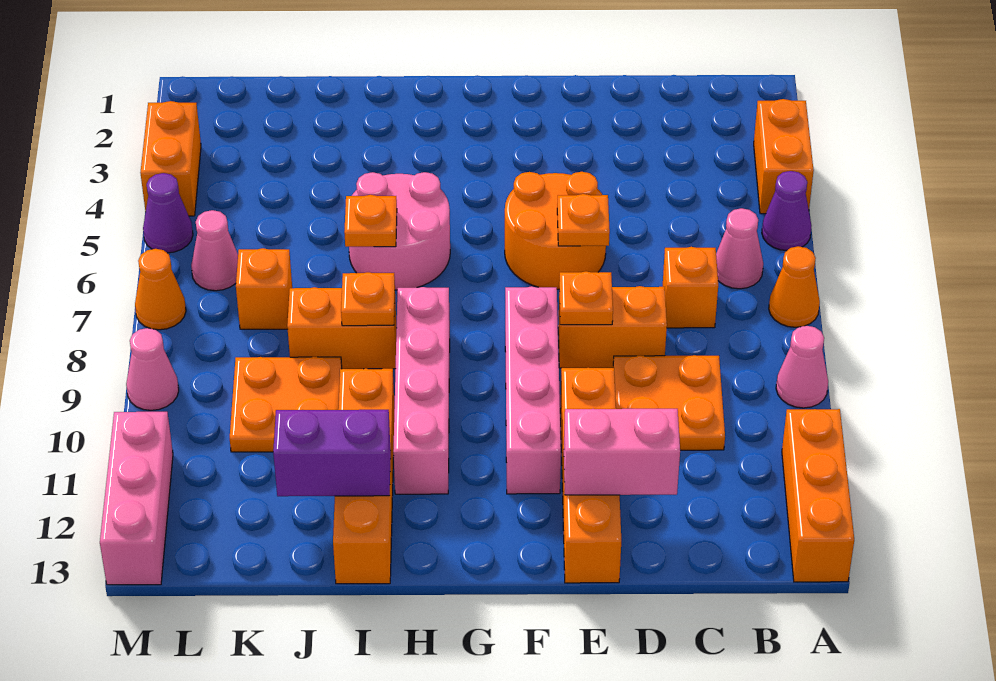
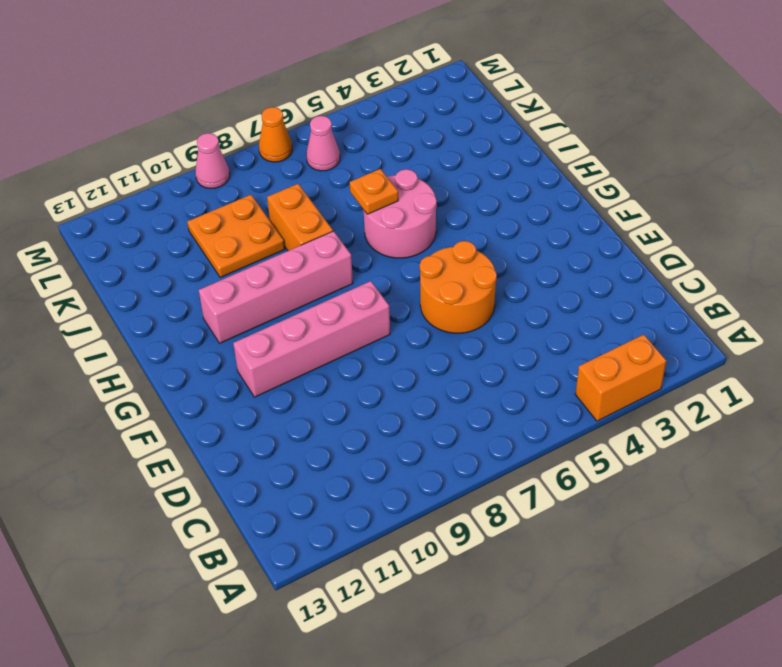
none -> purple 1x1 cone [762,171,812,251]
none -> orange 1x1 cone [769,246,820,327]
none -> pink 1x1 cone [776,326,828,408]
none -> orange 1x3 brick [782,409,854,582]

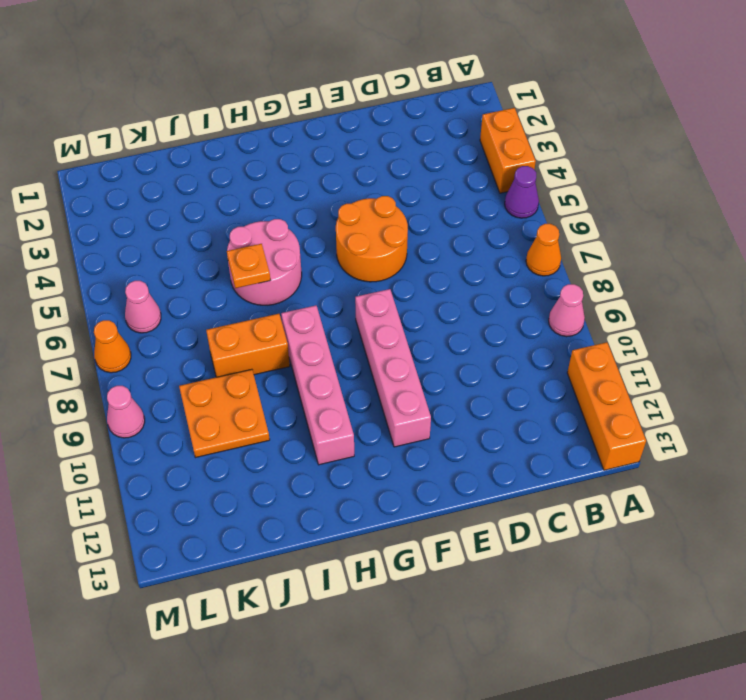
none -> pink 1x1 cone [716,208,763,289]
none -> orange 1x1 brick [662,247,718,328]
none -> orange 2x2 plate [613,355,725,450]
none -> orange 1x2 brick [558,286,667,368]

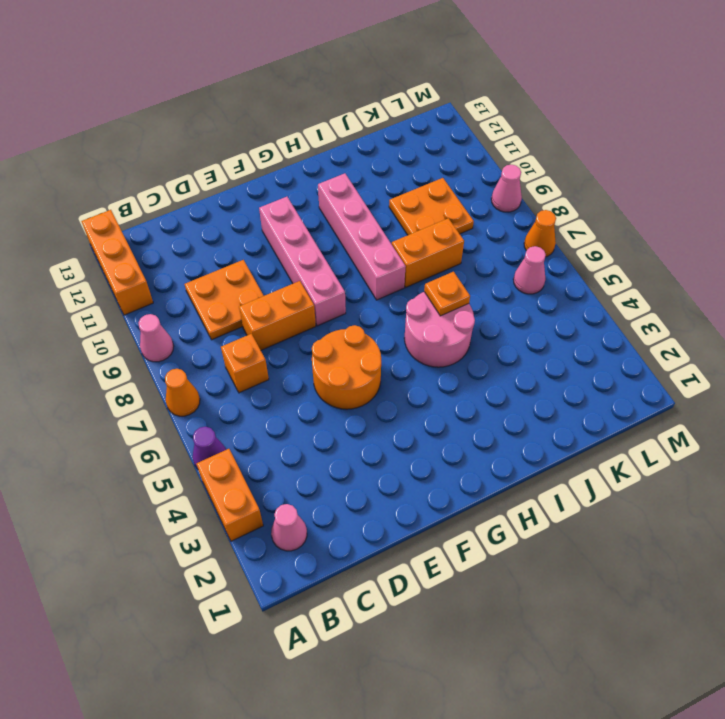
pink 1x1 cone [271,504,307,551] -> pink 1x1 cone moved to [716,208,763,289]
none -> orange 1x4 brick [560,368,621,583]
none -> orange 1x4 brick [333,369,394,584]
none -> orange 1x1 brick [236,248,292,329]
none -> orange 1x2 brick [140,101,201,216]

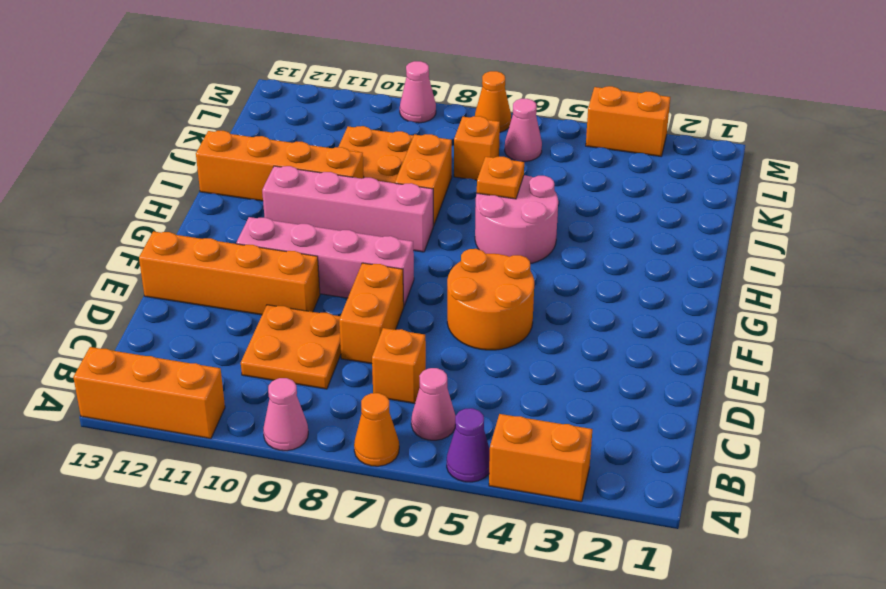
none -> purple 1x1 cone [143,173,193,253]
none -> pink 1x3 brick [100,412,173,585]
none -> pink 1x2 brick [564,409,680,495]
none -> orange 1x1 plate [557,194,610,246]

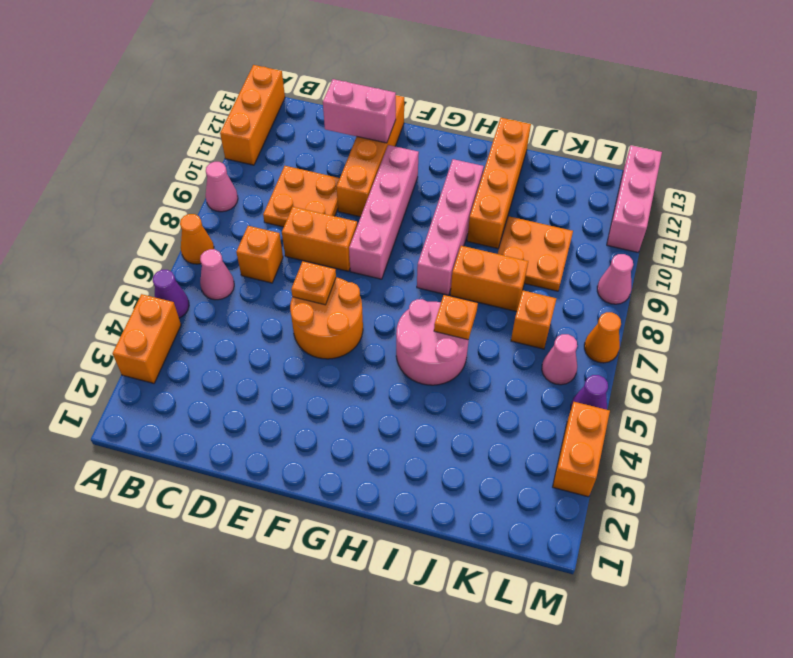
none -> orange 1x1 plate [559,271,613,325]
none -> orange 1x1 plate [341,272,395,326]
none -> purple 1x2 brick [273,410,391,496]

